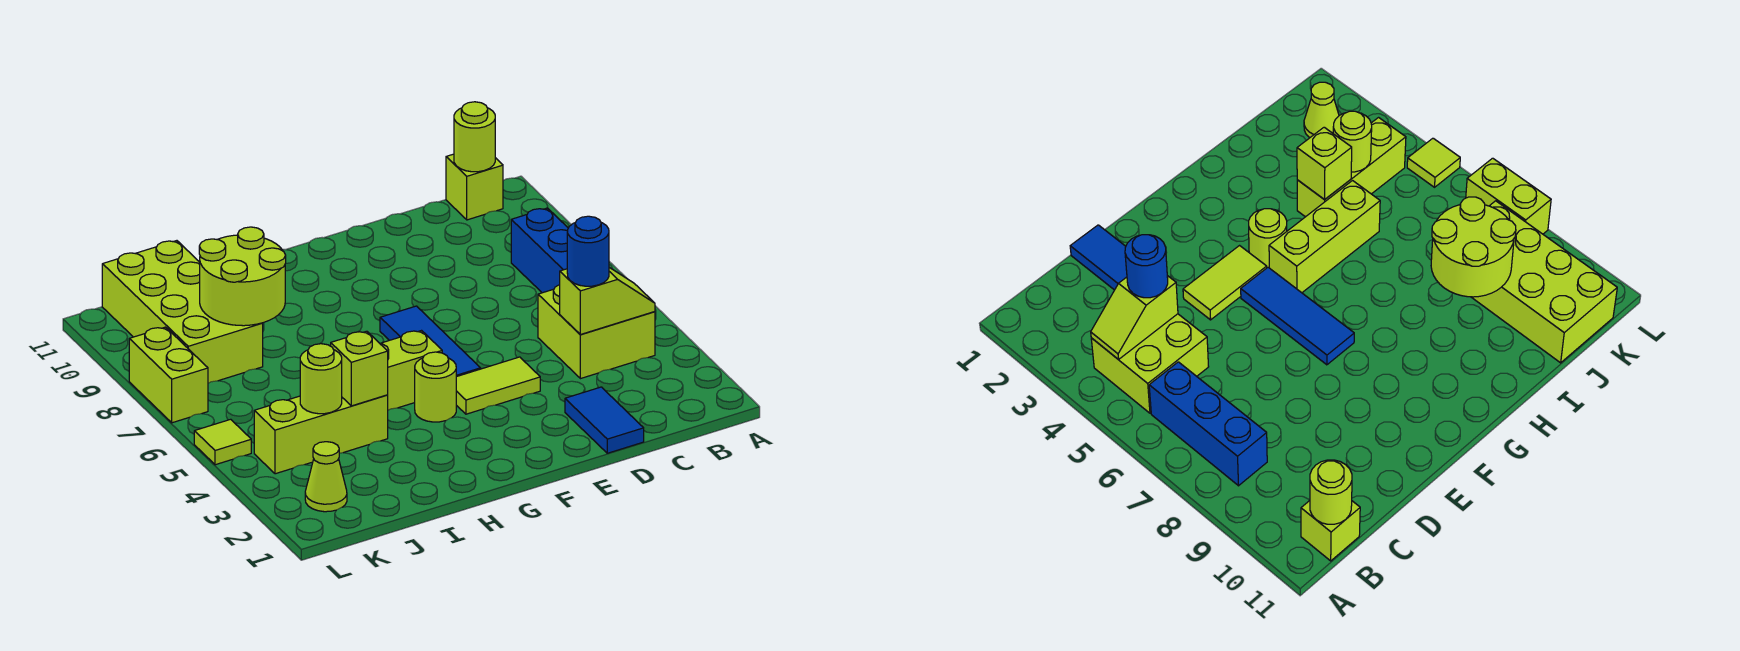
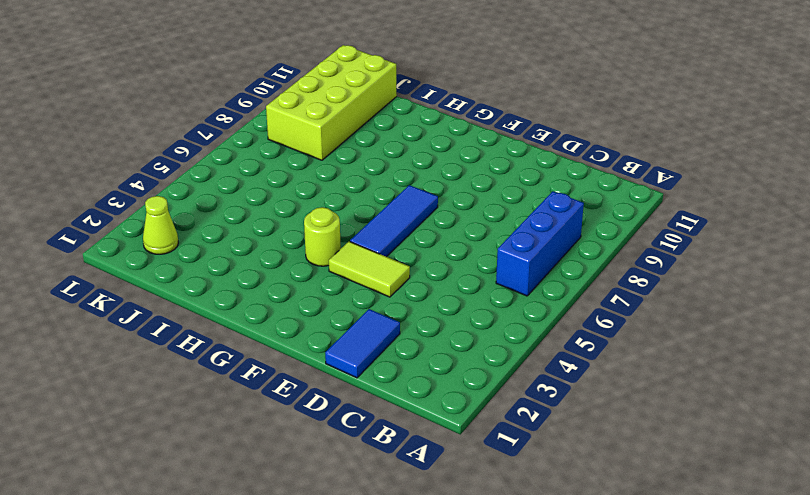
none -> lime 2x2 brick [538,285,655,379]
none -> lime 1x1 brick [446,154,503,220]
none -> lime 1x3 brick [380,331,442,410]

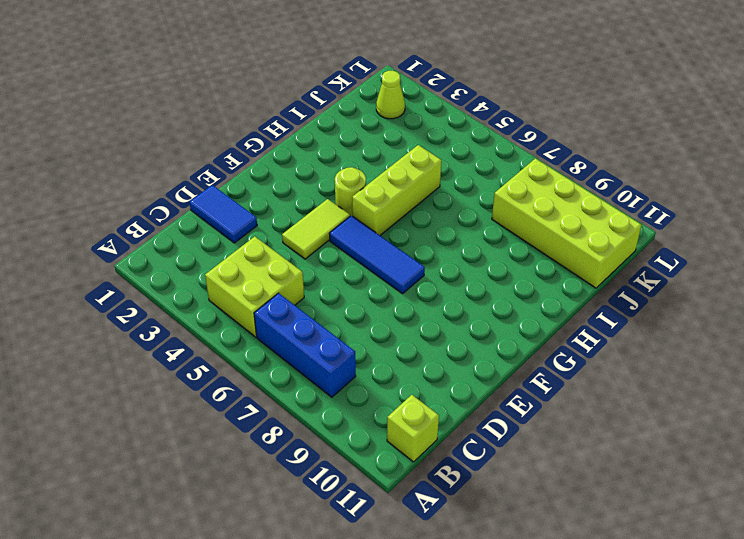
none -> lime 1x3 brick [254,395,388,474]
none -> lime 1x1 tile [194,419,251,465]
none -> lime 1x2 brick [129,327,208,423]

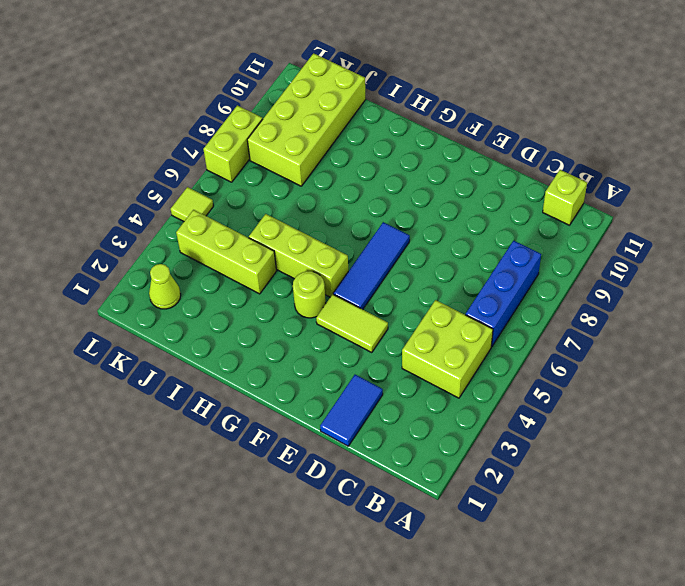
none -> lime 1x2 slope [560,267,655,334]
none -> lime 1x1 round brick [454,102,495,172]
none -> lime 1x1 brick [331,331,388,406]

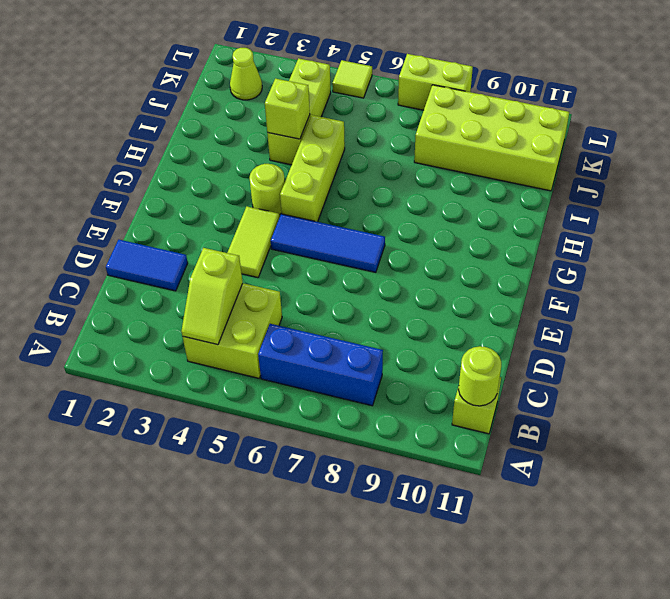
none -> lime 2x2 round brick [199,227,286,326]
none -> lime 1x1 round brick [300,344,342,414]
none -> blue 1x1 round brick [567,216,609,286]

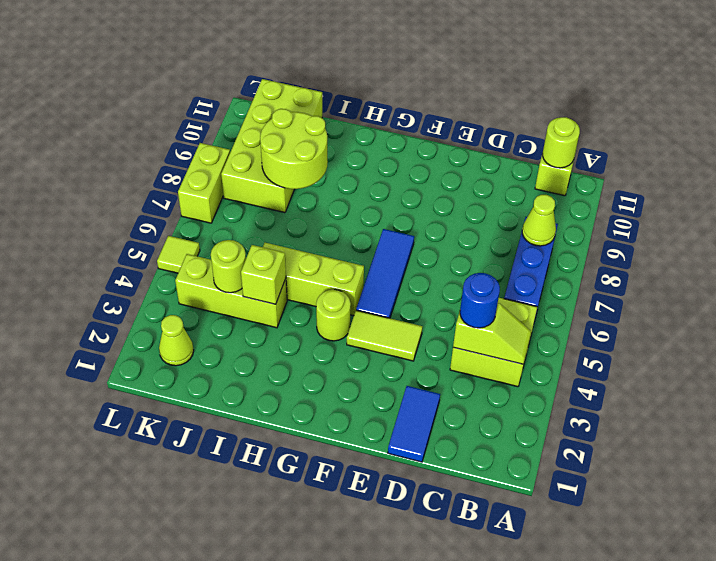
lime 1x1 cone [522,195,556,246] -> none

